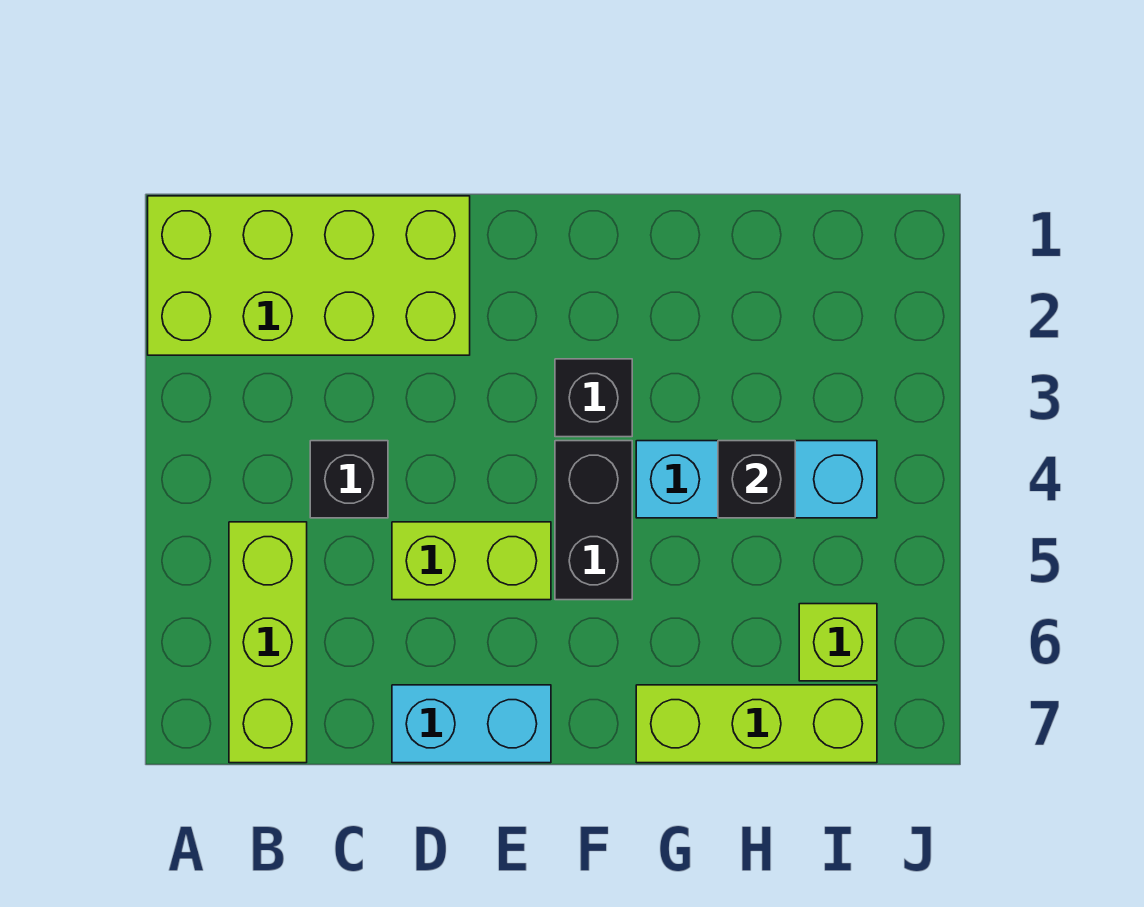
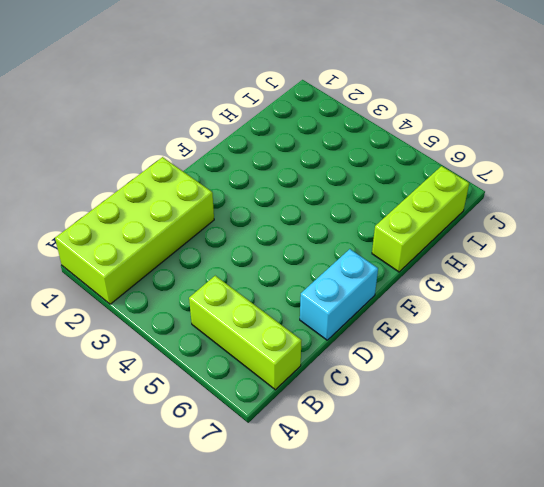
none -> black 1x1 brick [310,441,388,518]
none -> lime 1x2 brick [392,522,551,600]

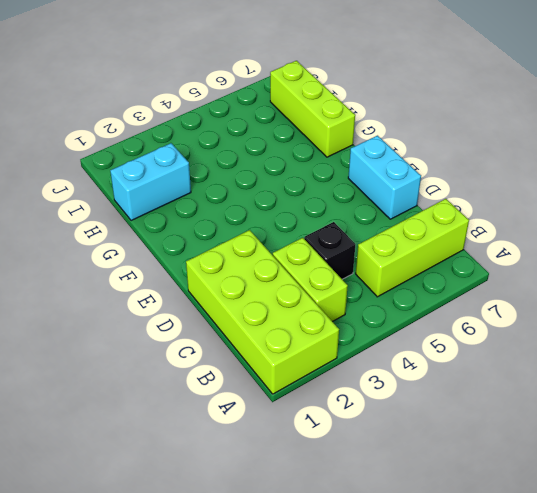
lime 1x2 brick [273,238,348,322] -> lime 1x2 brick moved to [392,522,551,600]
cyan 1x2 brick [110,143,191,221] -> none
none -> black 1x1 brick [555,359,632,437]
none -> black 1x2 brick [555,441,632,600]

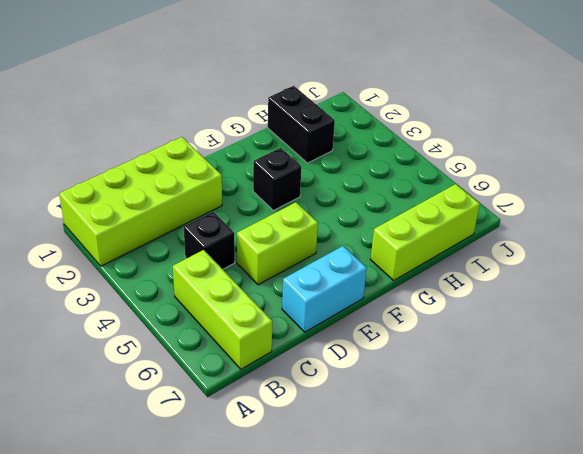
black 1x2 brick [268,86,335,163] -> black 1x2 brick moved to [555,441,632,600]
none -> cyan 1x3 brick [636,441,877,518]
none -> lime 1x1 brick [799,604,877,681]

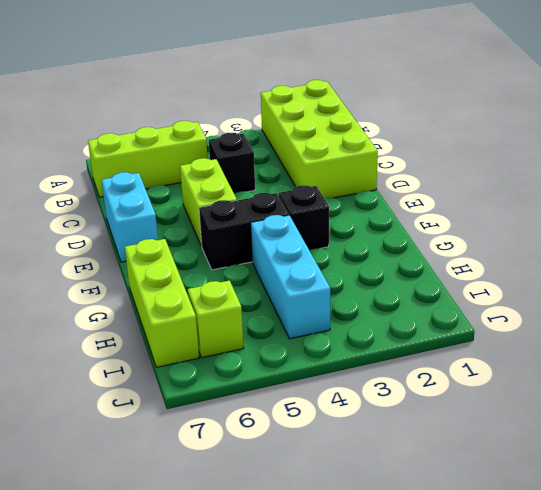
none -> black 1x1 brick [718,441,795,518]

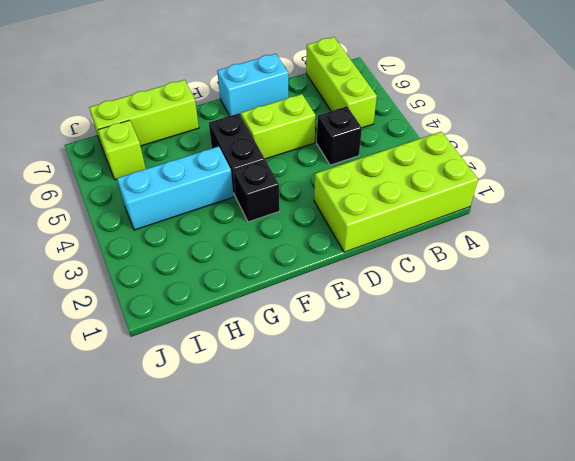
none -> black 1x1 brick [718,441,795,518]

